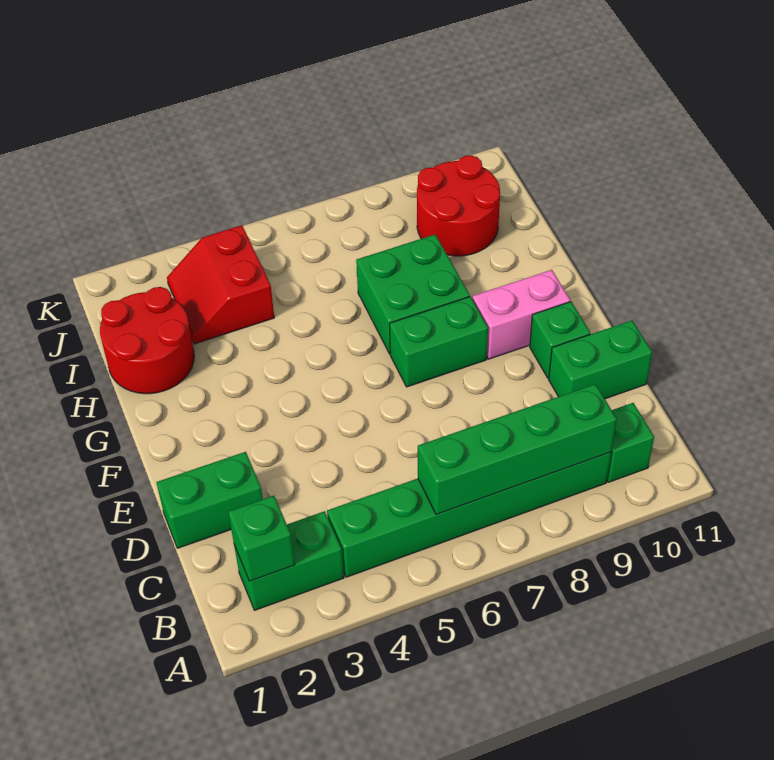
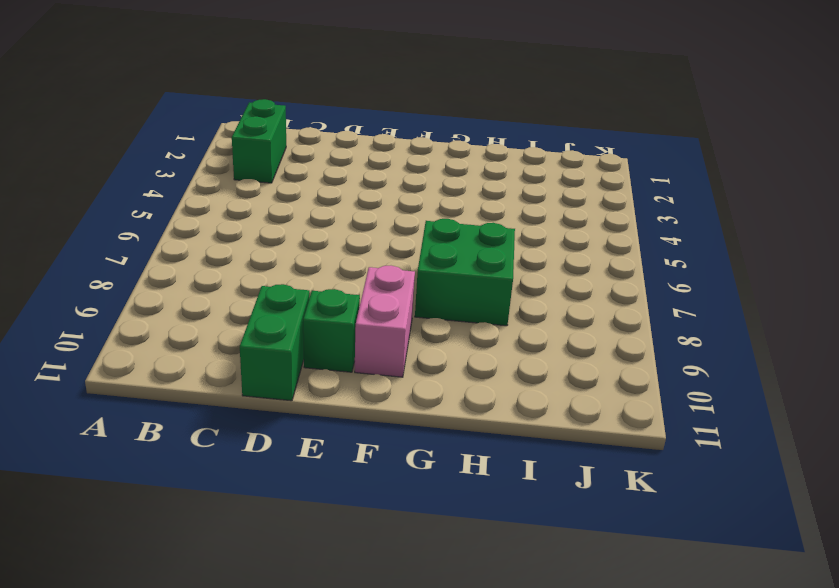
none -> green 1x6 brick [327,452,611,577]
none -> green 1x1 brick [607,403,654,482]
none -> green 1x2 brick [156,452,263,548]

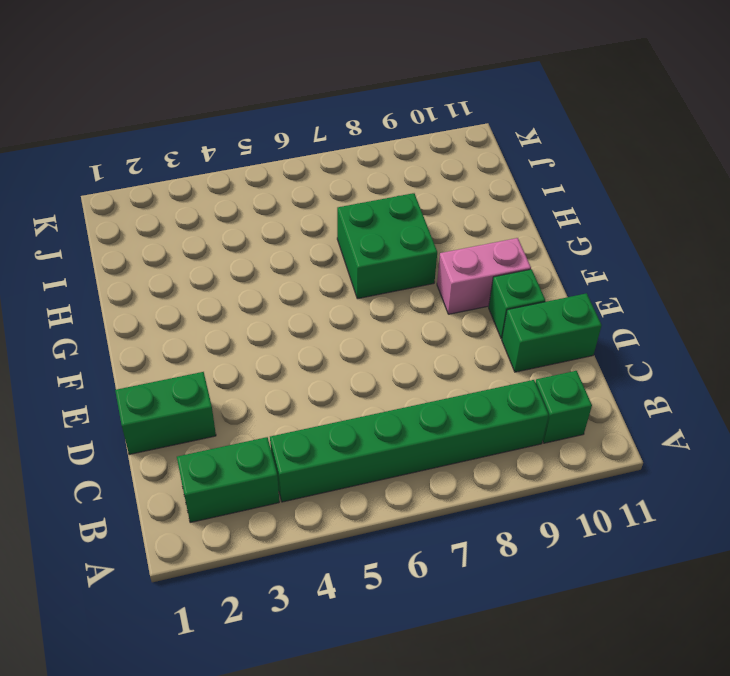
none -> green 1x2 brick [390,297,488,387]
none -> red 2x2 round brick [100,287,194,394]
none -> red 2x2 slope [167,225,274,344]

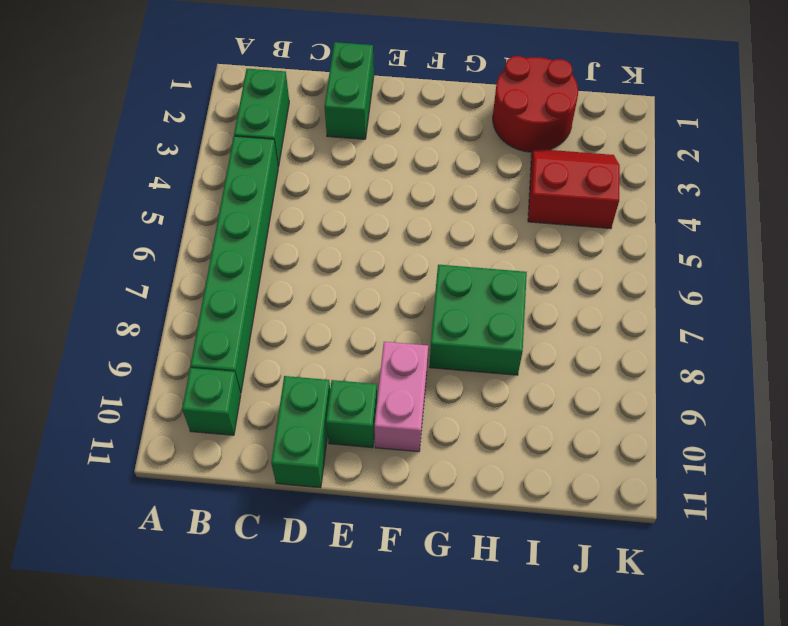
none -> green 1x2 brick [390,297,488,387]
none -> red 2x2 round brick [417,155,500,256]
none -> green 1x1 brick [228,496,295,581]

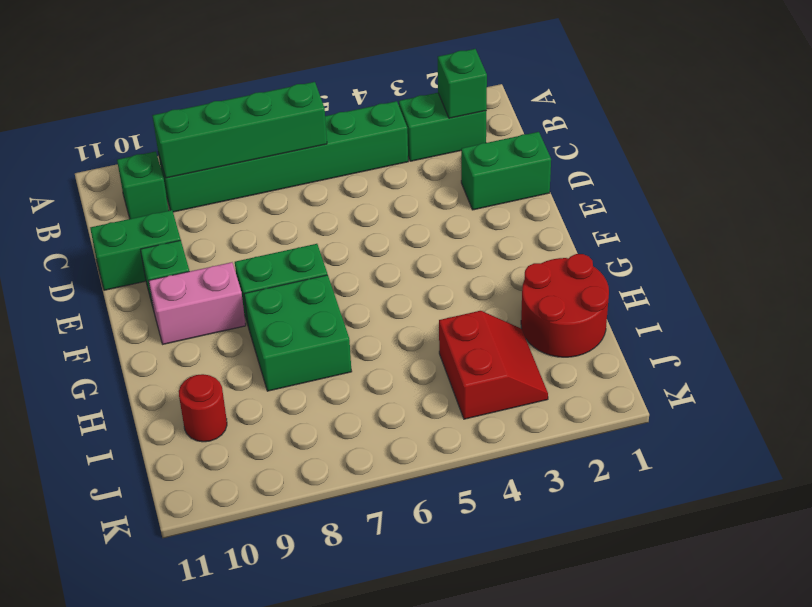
red 1x1 round brick [179,374,227,442] -> red 2x2 round brick [417,155,500,256]

